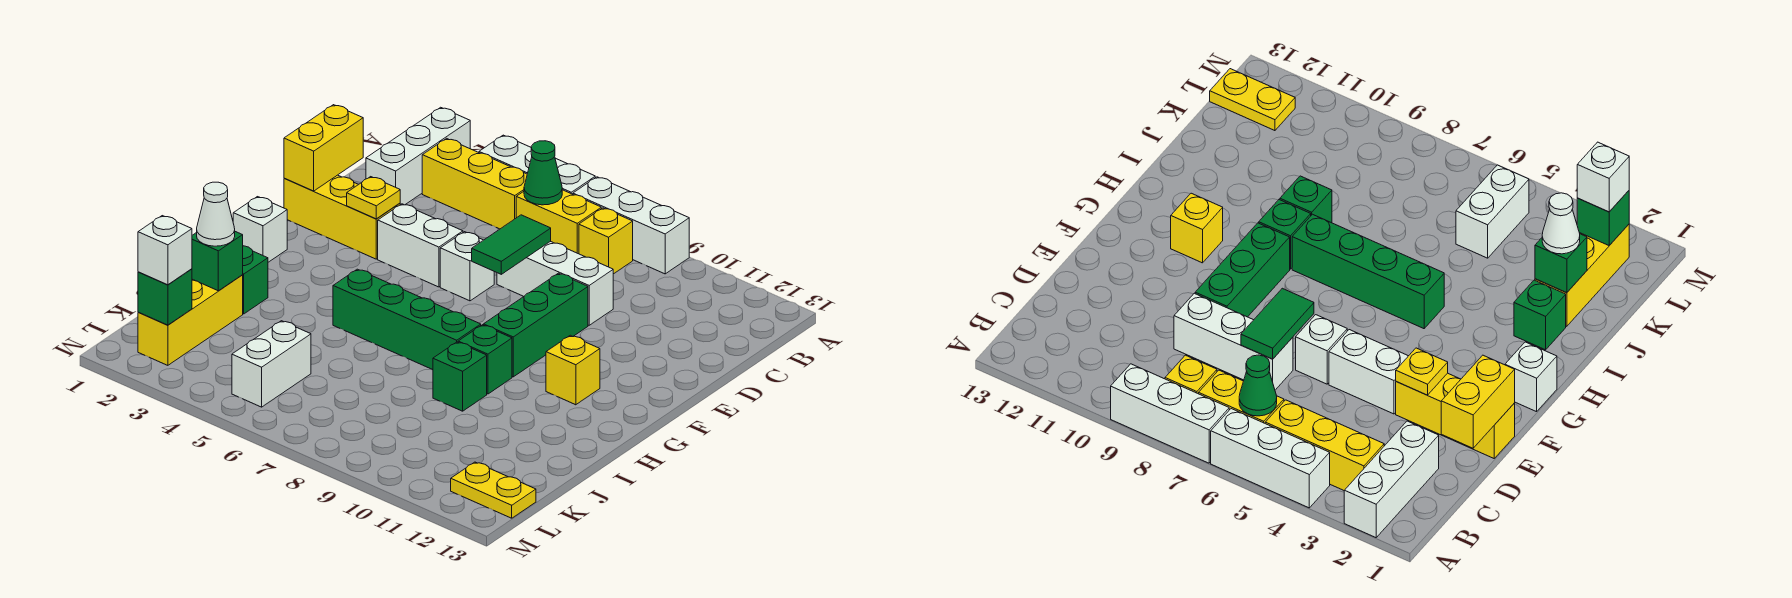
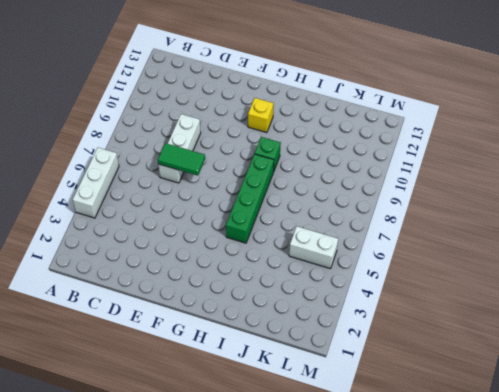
none -> white 1x3 brick [366,107,470,205]
none -> white 1x3 brick [573,177,689,274]
none -> yellow 1x3 brick [422,138,527,229]

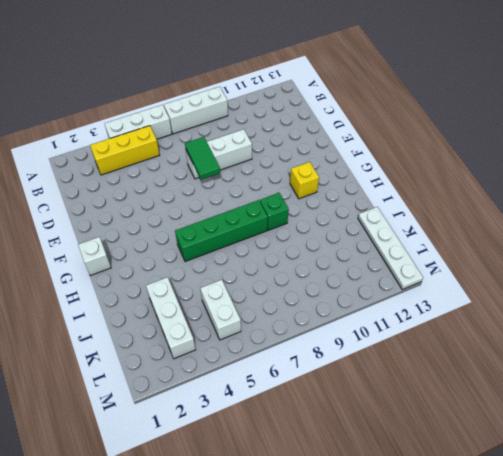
white 1x3 brick [146,277,196,359] -> white 1x3 brick moved to [366,107,470,205]
white 1x4 plate [358,207,423,289] -> yellow 1x2 plate [451,462,536,518]
none -> yellow 1x2 brick [516,190,601,254]
none -> yellow 1x1 brick [579,208,633,274]
none -> yellow 1x3 brick [284,175,400,259]

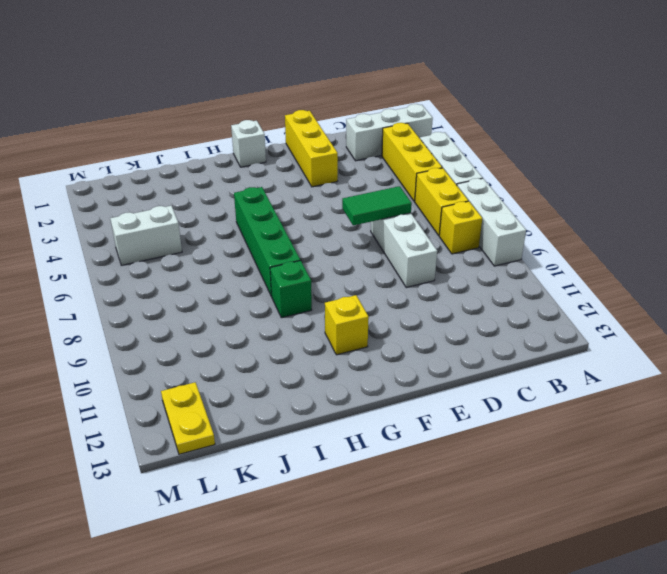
none -> white 1x2 brick [378,204,463,287]
none -> white 1x1 brick [440,232,494,301]
none -> green 1x3 brick [484,273,588,377]

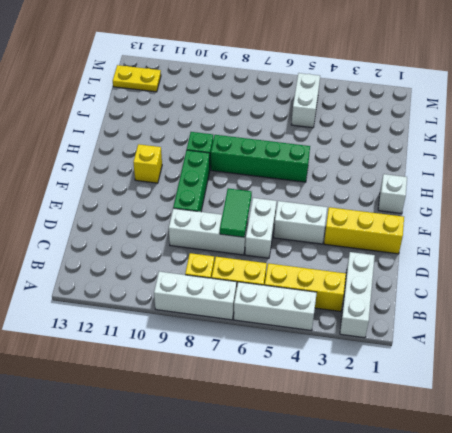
white 1x2 brick [245,198,277,258] -> white 1x1 brick [440,232,494,301]
none -> green 1x1 brick [243,246,268,314]
none -> green 1x1 brick [433,342,487,411]
none -> yellow 1x3 brick [138,275,243,365]

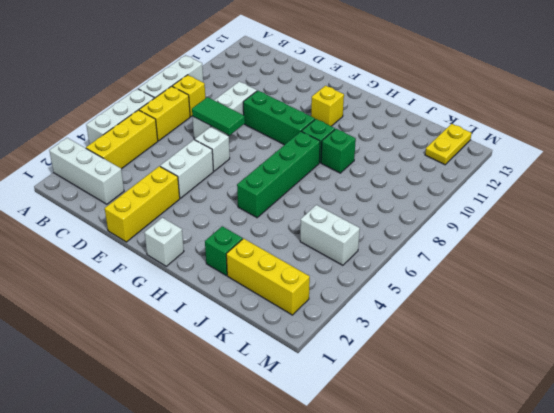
none -> green 1x1 cone [524,141,562,205]
none -> yellow 1x2 brick [284,105,363,191]
none -> yellow 1x1 plate [347,177,400,219]

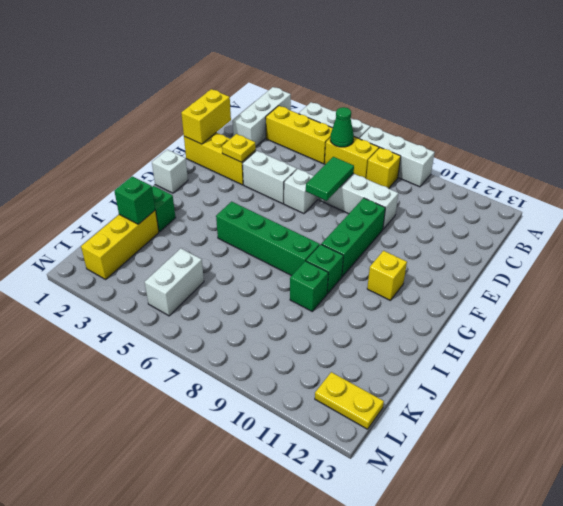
none -> green 1x1 brick [138,269,192,325]
none -> white 1x1 cone [197,182,235,246]
none -> white 1x1 brick [138,216,192,285]

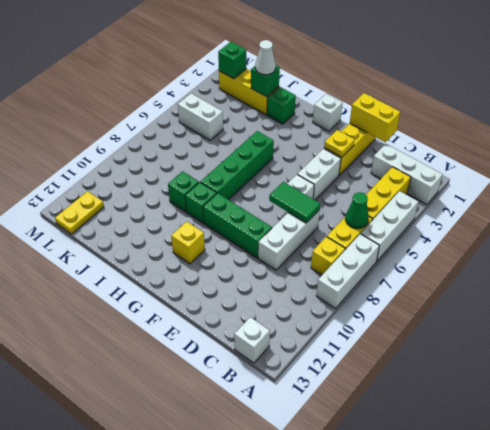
white 1x1 brick [234,317,270,363] -> white 1x1 brick moved to [138,216,192,285]

